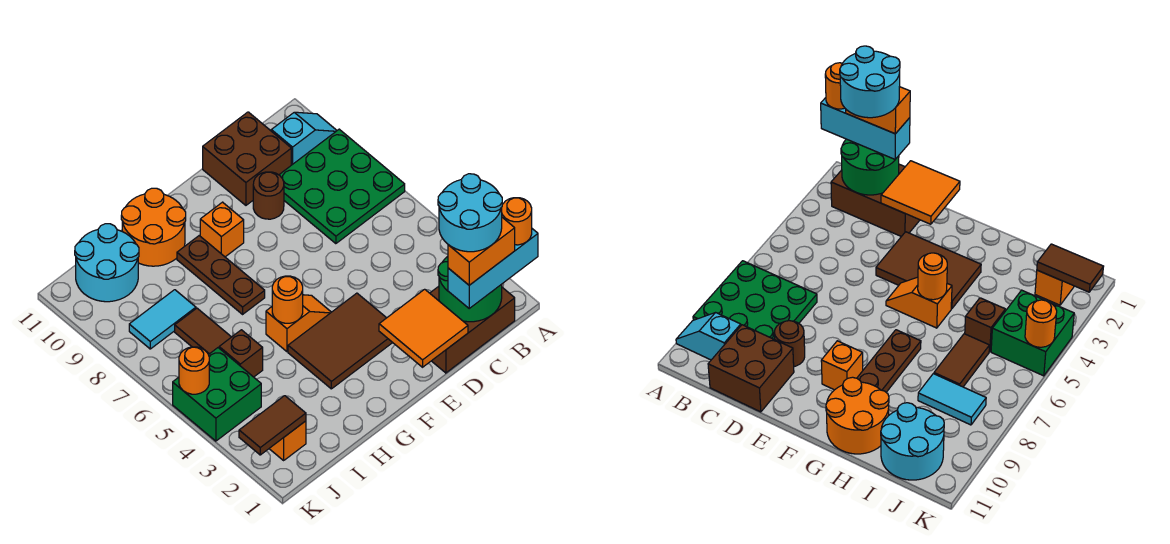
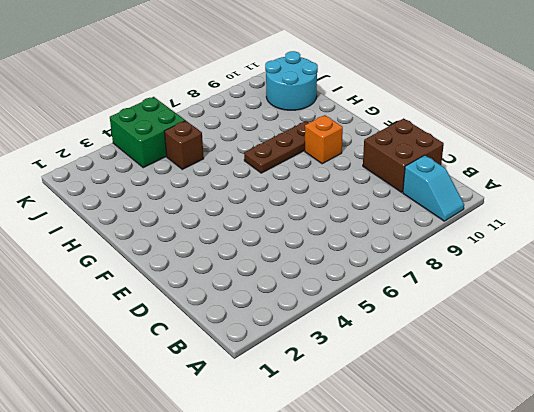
none -> green 3x3 plate [279,129,405,244]
none -> brown 2x3 brick [430,286,515,373]
none -> brown 1x1 round brick [253,172,284,219]

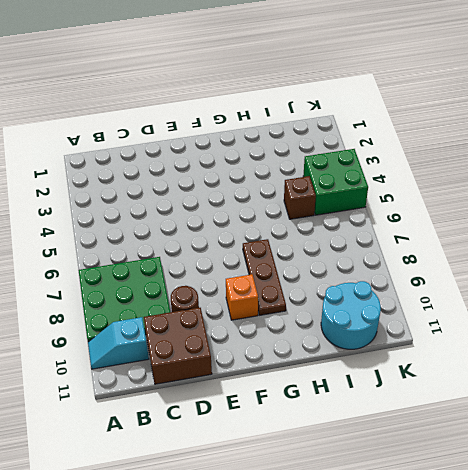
none -> brown 2x3 brick [430,286,515,373]
none -> brown 2x3 tile [288,293,393,389]
none -> orange 1x2 slope [266,295,331,352]

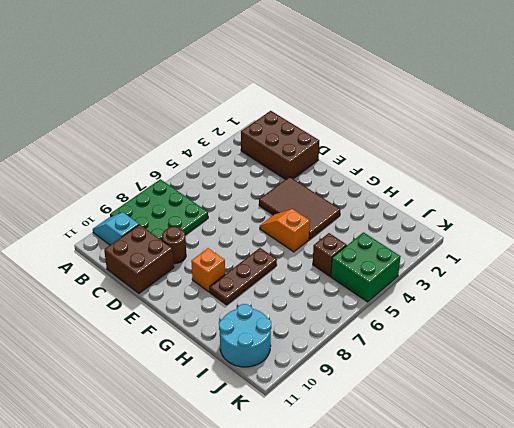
none -> orange 2x2 round brick [121,188,186,266]
none -> brown 1x2 tile [175,308,231,355]
none -> cyan 1x2 tile [129,290,196,349]

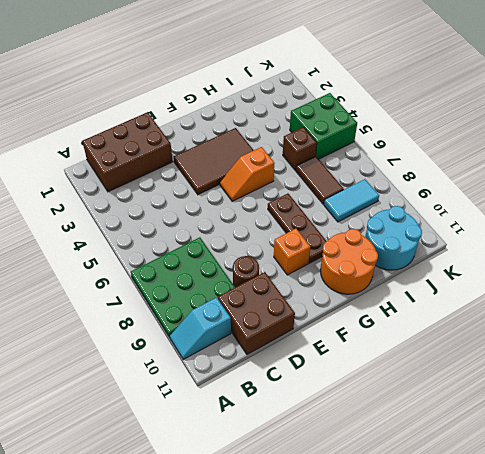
none -> orange 1x1 brick [269,421,306,460]
none -> green 2x2 round brick [438,256,502,322]
none -> orange 2x2 tile [379,289,468,367]

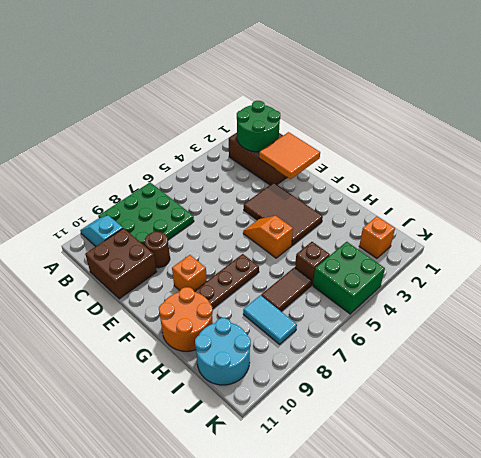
none -> orange 1x1 round brick [272,276,303,323]
none -> brown 1x2 tile [239,396,306,455]
none -> orange 1x1 round brick [179,347,209,394]

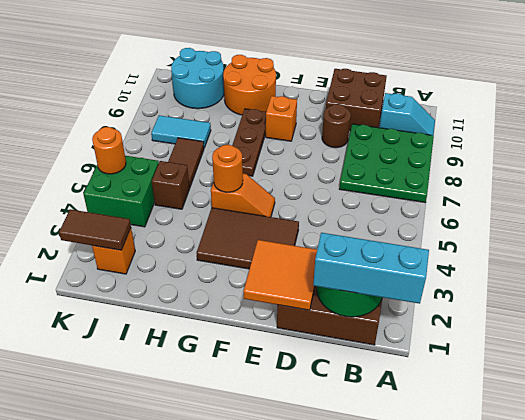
none -> orange 1x1 round brick [501,198,532,245]
none -> orange 1x2 brick [448,218,515,285]
none -> cyan 2x2 round brick [438,174,502,252]

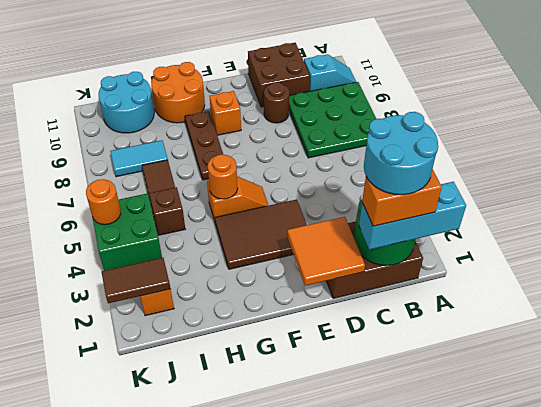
none -> orange 1x1 round brick [501,198,532,245]

